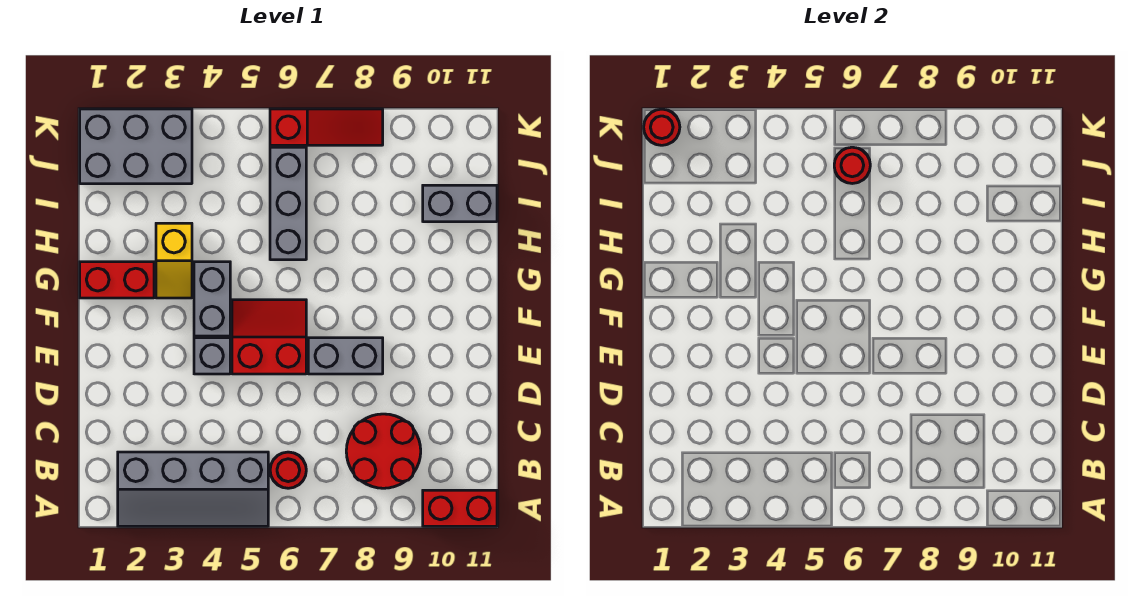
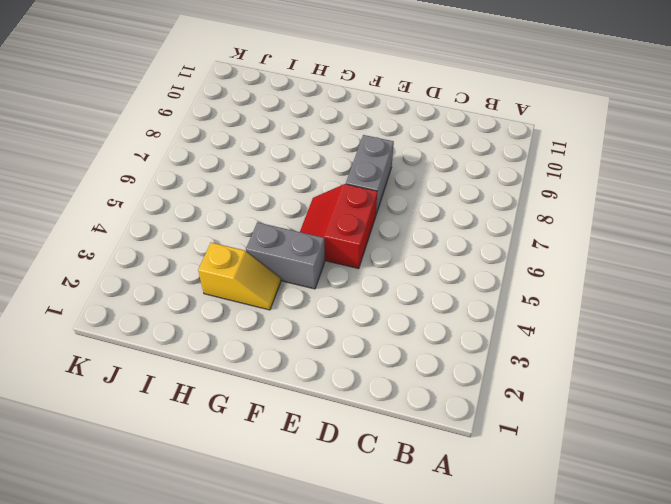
none -> grey 2x4 slope [118,452,268,526]
none -> red 1x2 brick [423,490,497,526]
none -> red 1x1 round brick [270,452,306,488]

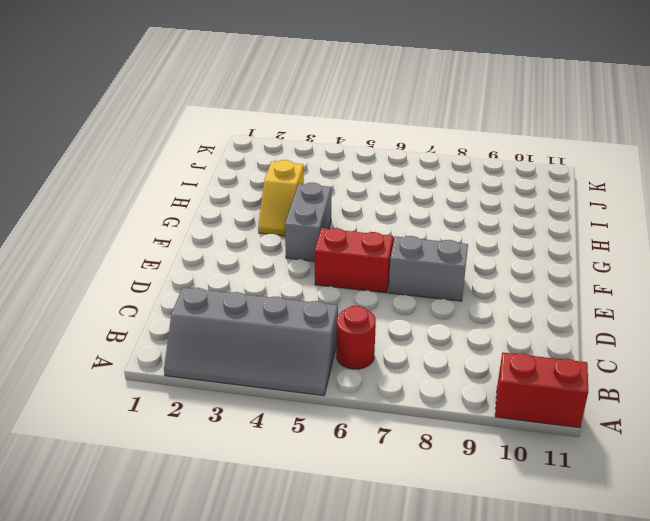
none -> red 2x2 round brick [346,414,421,488]
none -> grey 1x1 brick [194,338,230,374]
none -> red 1x2 brick [80,262,154,298]

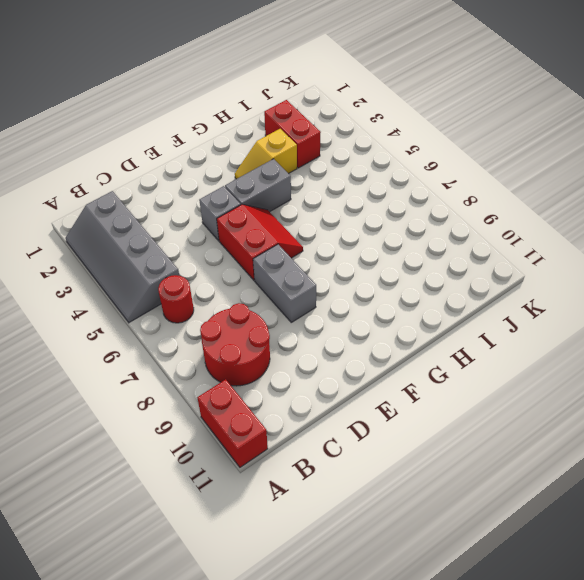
red 1x2 brick [264,100,321,168] -> red 1x2 brick moved to [80,262,154,298]
none -> grey 1x3 brick [270,147,306,260]
none -> grey 1x2 brick [423,185,497,222]
none -> grey 2x3 brick [80,109,192,184]

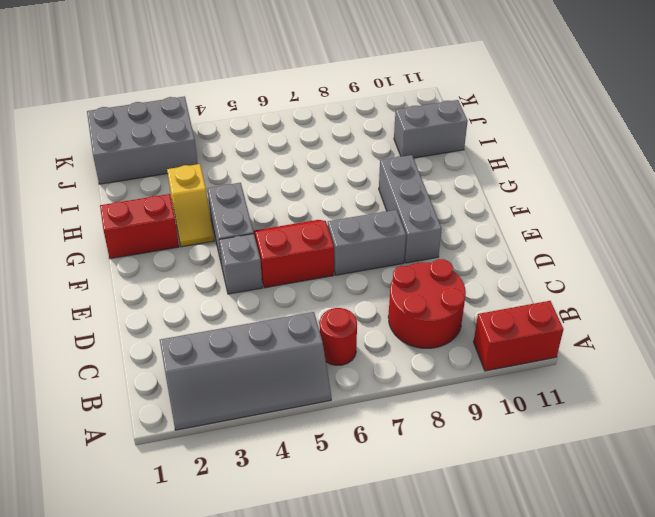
grey 1x3 brick [379,155,442,263] -> grey 1x3 brick moved to [270,147,306,260]
none -> red 1x3 slope [270,109,383,145]
none -> red 1x1 round brick [834,147,870,184]
none -> red 1x1 round brick [644,109,680,145]

